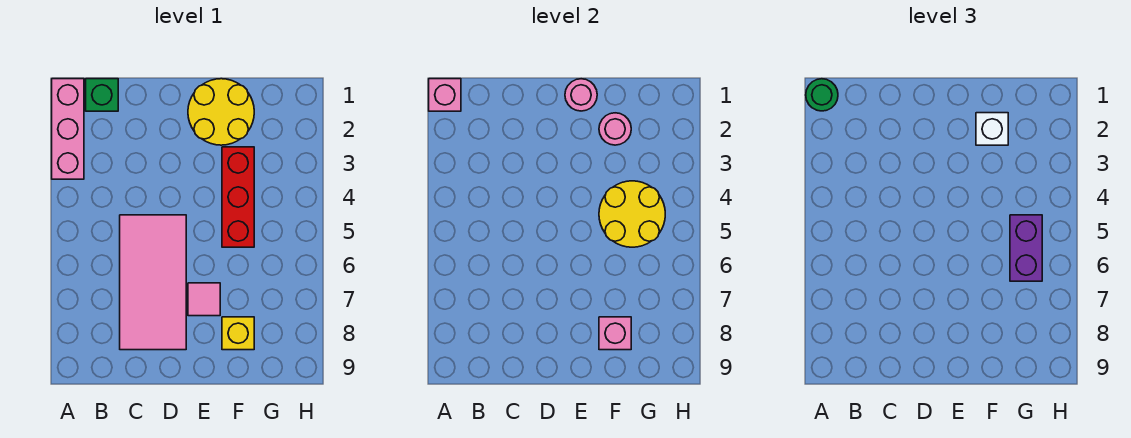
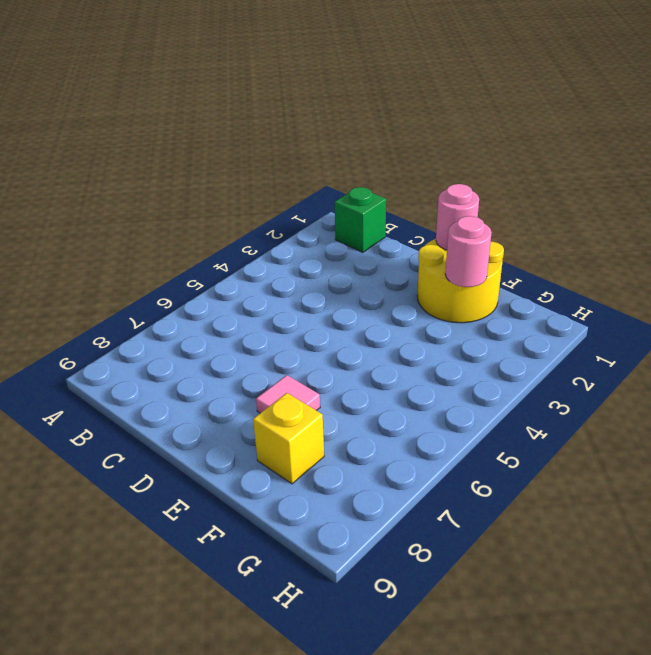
none -> pink 1x3 brick [52,79,84,179]
none -> pink 2x4 tile [120,215,186,350]
none -> red 1x3 brick [222,147,254,247]

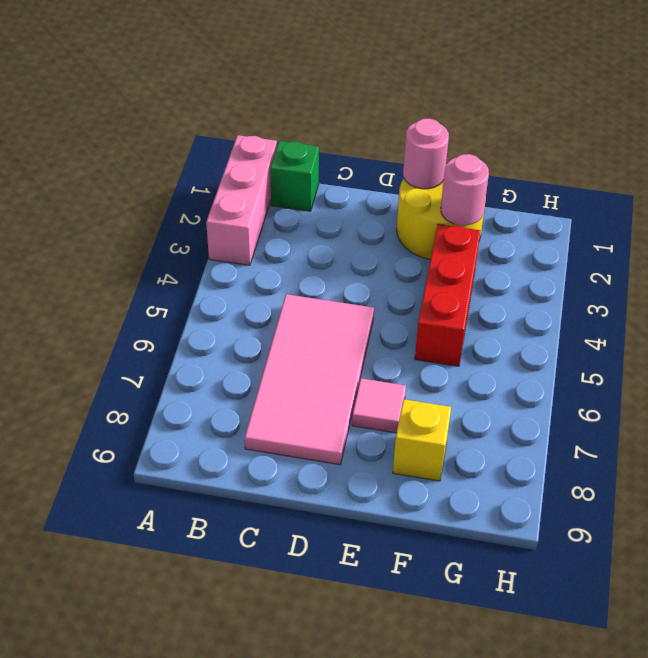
none -> pink 1x1 brick [429,79,461,111]
none -> yellow 2x2 round brick [599,181,665,247]
none -> pink 1x1 brick [599,317,631,350]

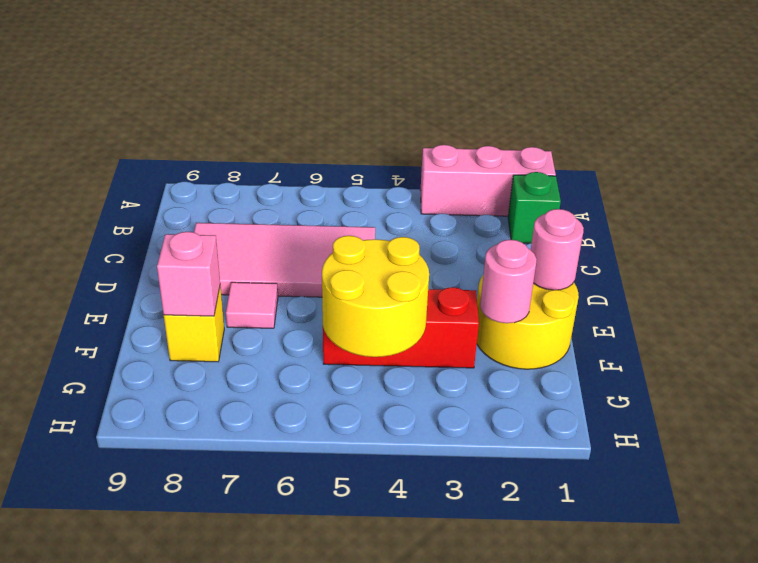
none -> pink 1x1 brick [429,79,461,111]
none -> green 1x1 round brick [806,79,838,111]
none -> white 1x1 brick [976,113,1008,145]

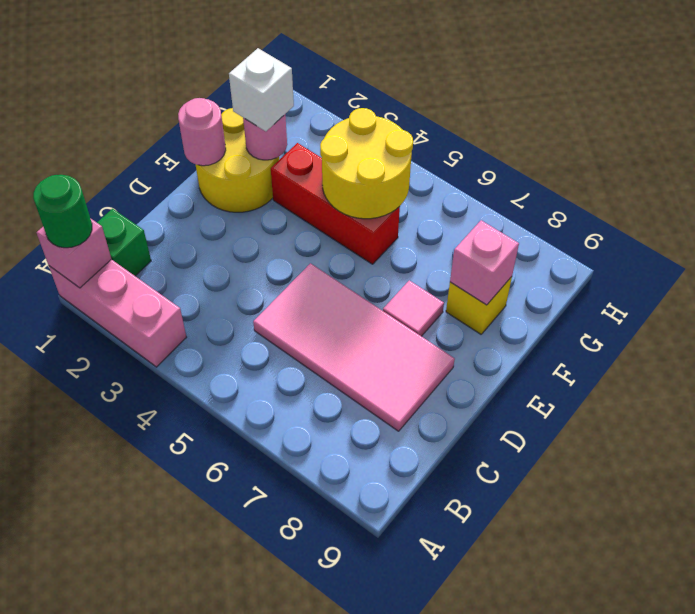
none -> purple 1x2 brick [1010,215,1042,281]

